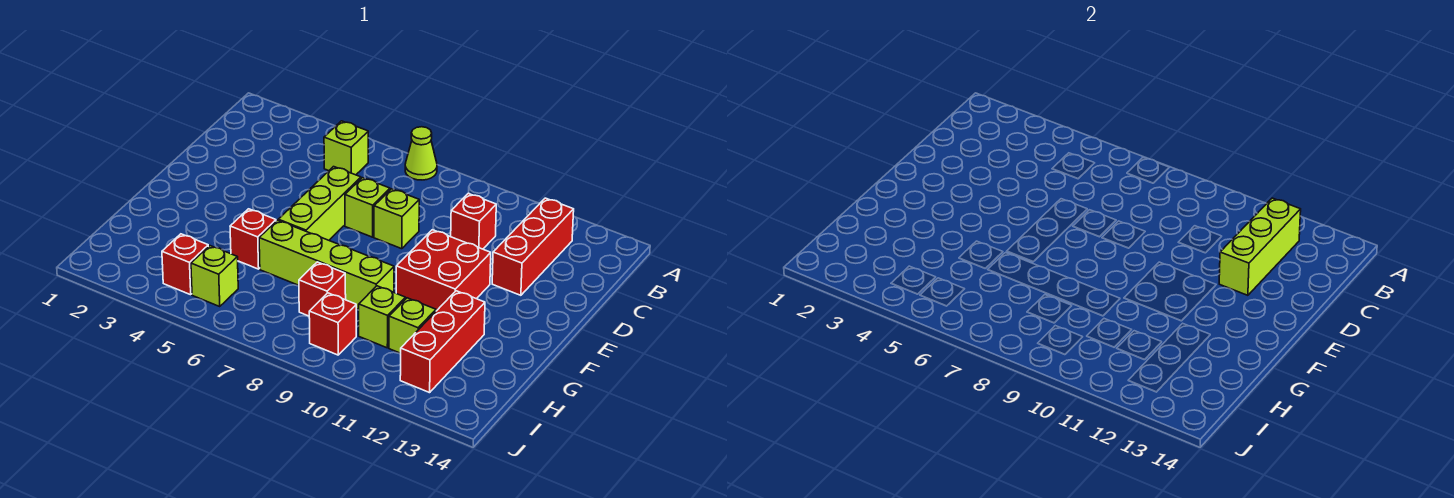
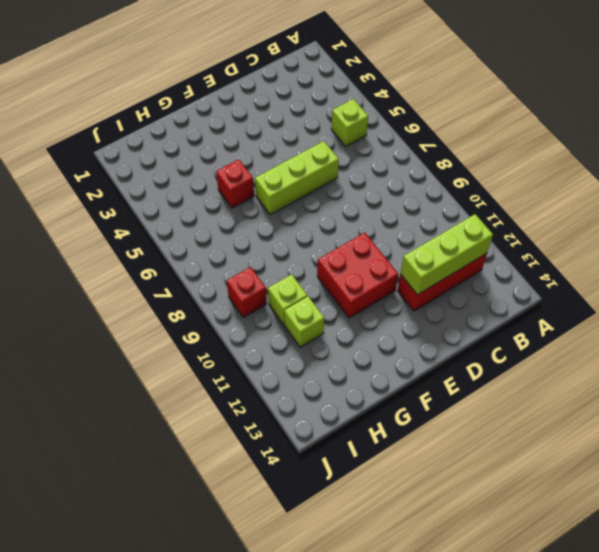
none -> lime 1x1 cone [405,127,437,180]
none -> red 1x1 brick [451,193,496,249]
none -> lime 1x1 brick [345,178,390,237]

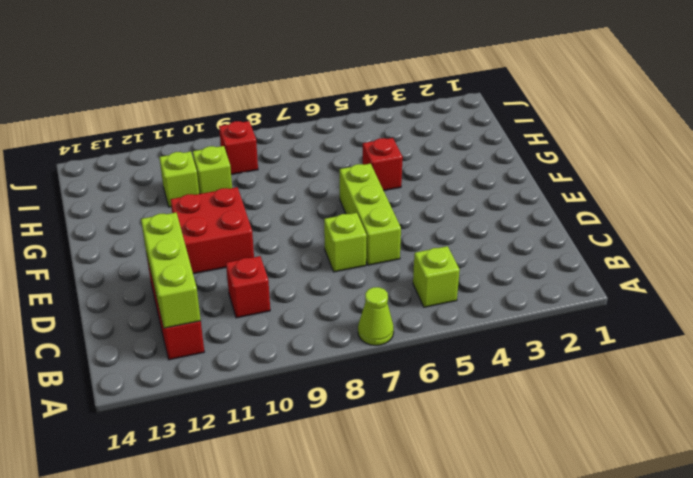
none -> lime 1x1 brick [374,189,419,249]
none -> lime 1x4 brick [259,220,394,310]
none -> red 1x3 brick [400,291,485,393]

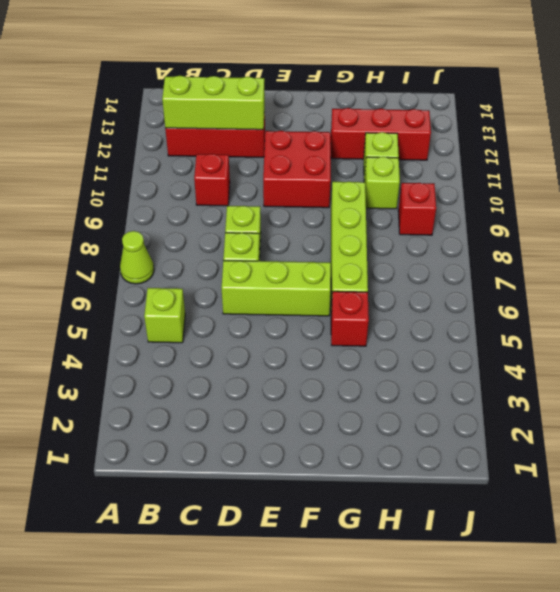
none -> red 1x1 brick [299,262,346,316]
none -> red 1x1 brick [162,234,208,295]
none -> lime 1x1 brick [191,246,238,306]

